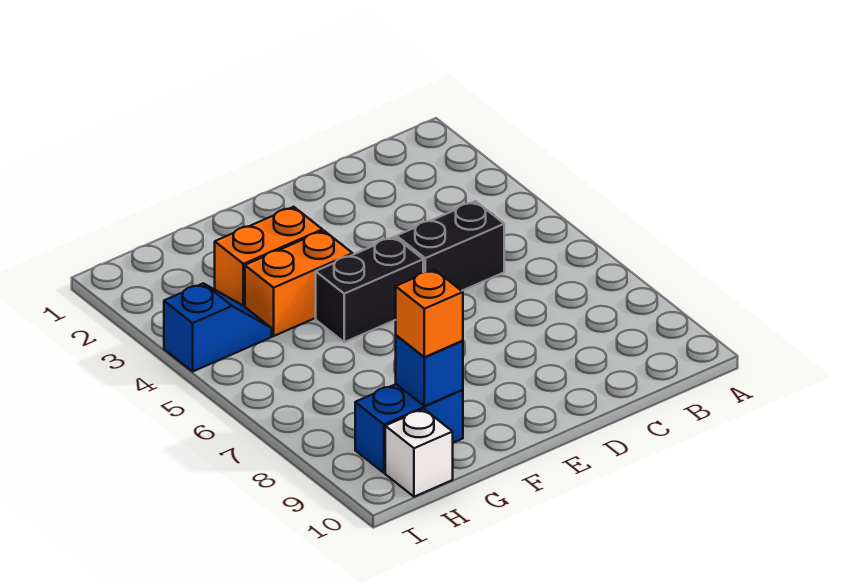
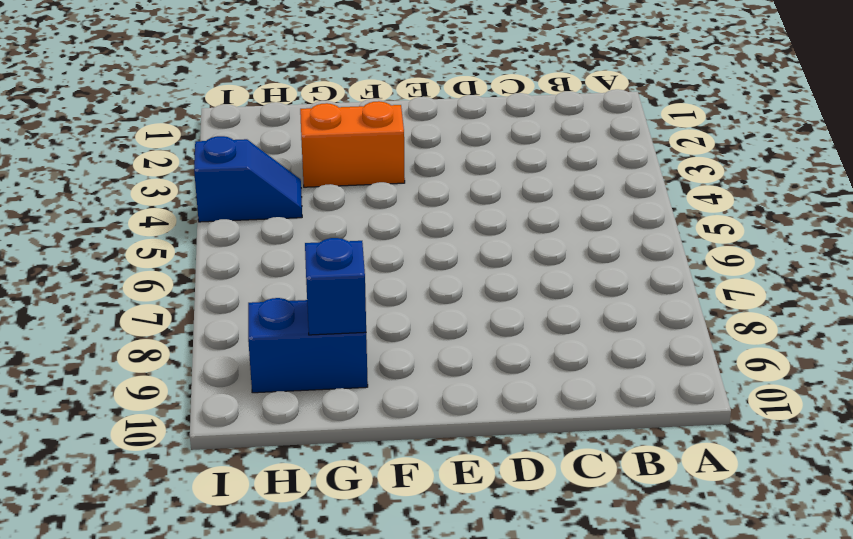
none -> black 1x2 brick [397,201,504,291]
none -> black 1x2 brick [316,237,423,342]

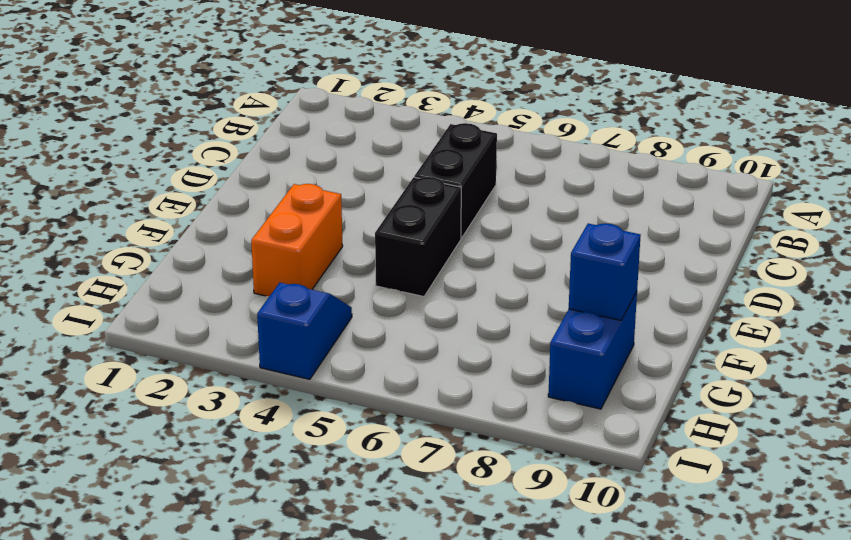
none -> orange 1x2 brick [245,231,353,336]
none -> white 1x1 brick [385,409,453,497]

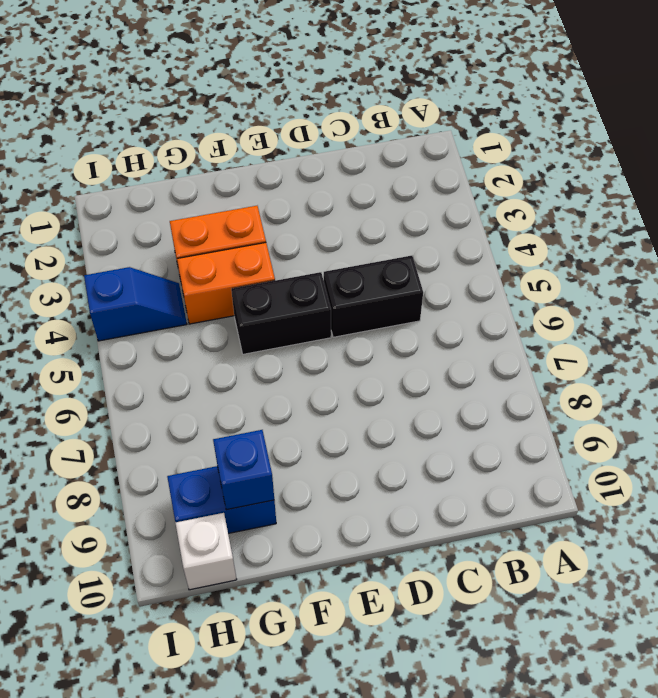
none -> orange 1x1 brick [396,270,463,357]

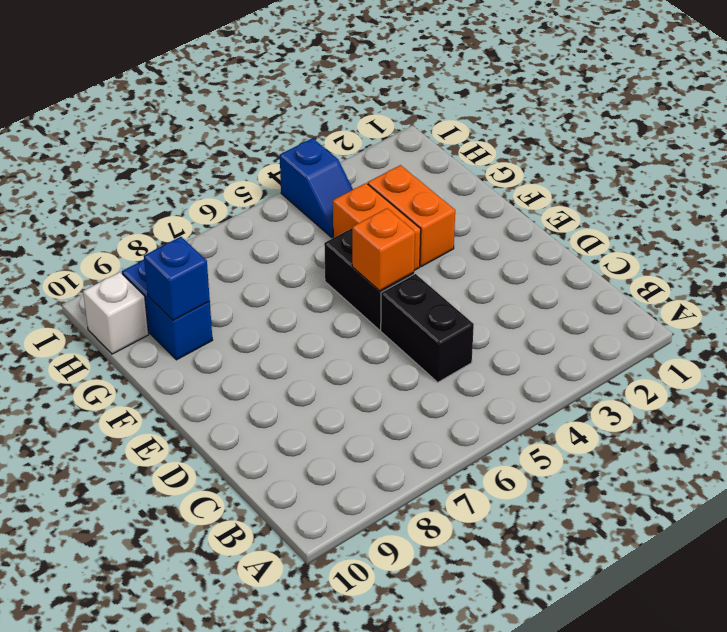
orange 1x1 brick [352,208,415,291] -> orange 1x1 brick moved to [396,270,463,357]

